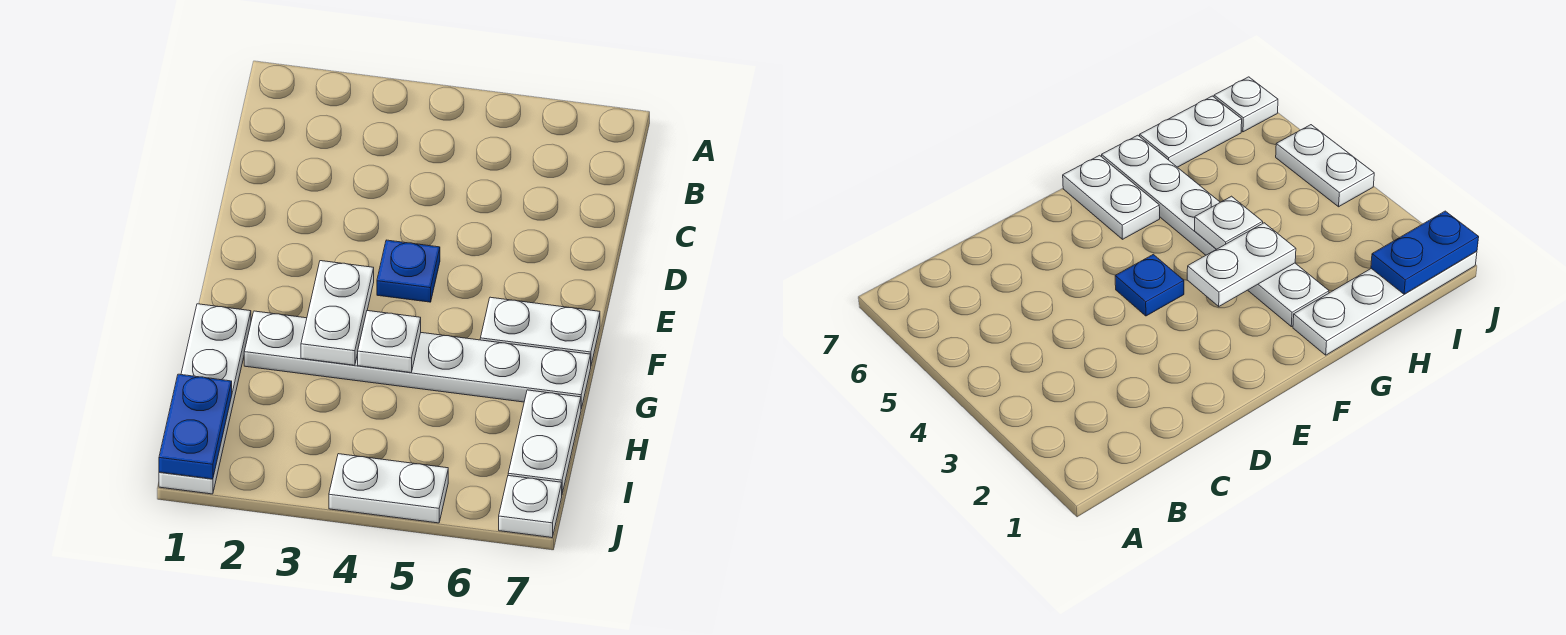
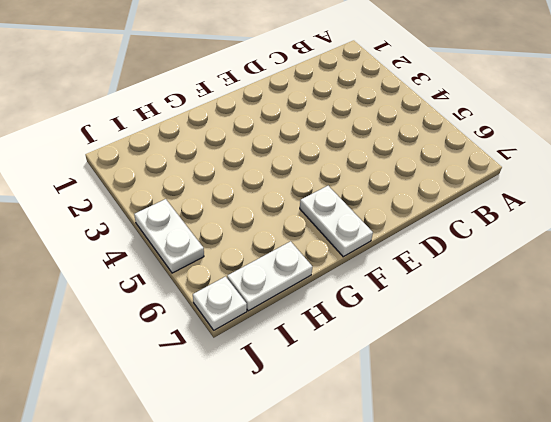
none -> blue 1x1 plate [377,240,440,302]
none -> white 1x4 plate [159,304,251,494]

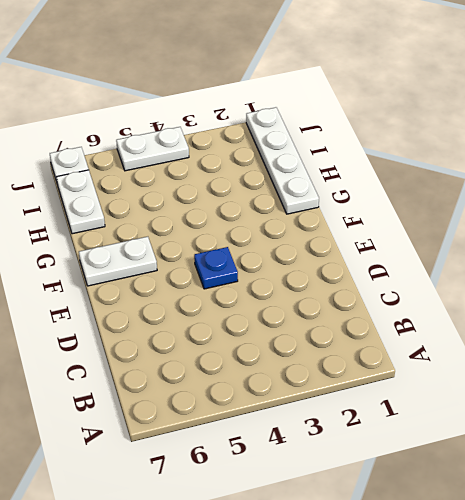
none -> white 1x6 plate [244,311,591,409]
none -> white 1x2 plate [301,261,374,365]

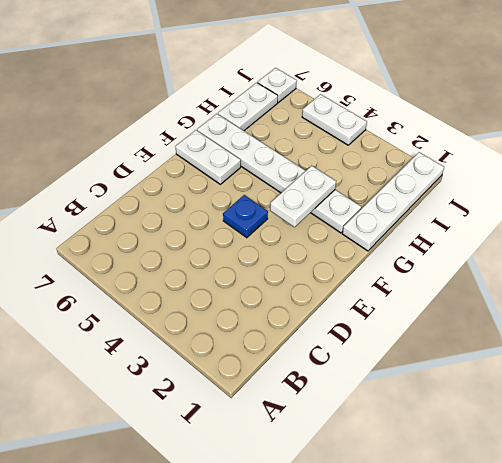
none -> white 1x1 plate [358,311,421,373]
none -> blue 1x2 plate [159,374,232,479]

